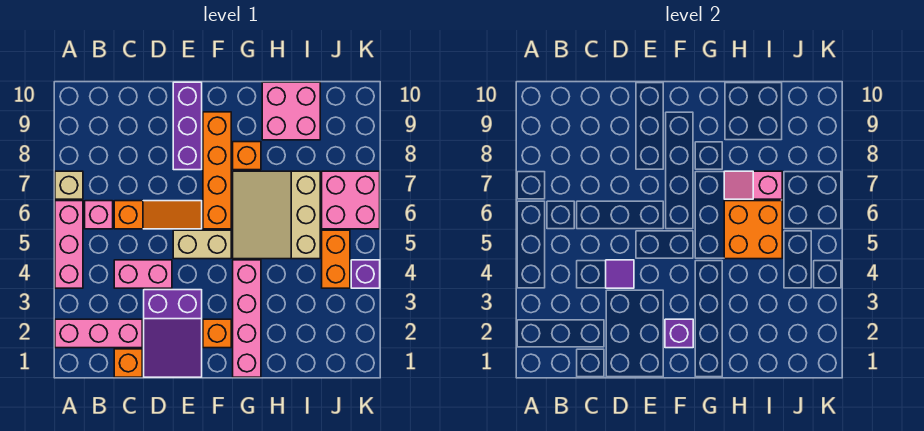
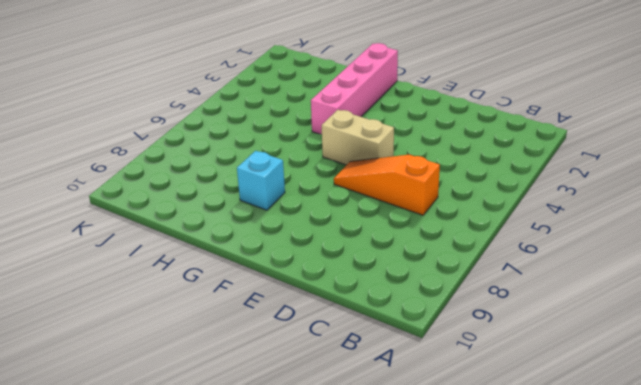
cyan 1x1 brick [237,151,285,210] -> orange 1x1 brick [233,142,261,170]
none -> pink 1x3 brick [55,319,142,348]
none -> pink 1x3 brick [55,201,83,288]
none -> tan 1x1 brick [55,171,83,199]

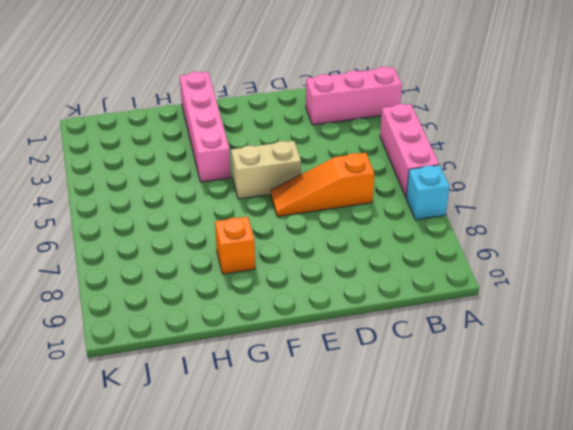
cyan 1x1 brick [406,165,449,220] -> tan 1x1 brick [55,171,83,199]
none -> pink 1x1 brick [85,201,113,229]
none -> orange 1x1 brick [114,349,142,377]
none -> pink 1x2 brick [114,260,172,288]

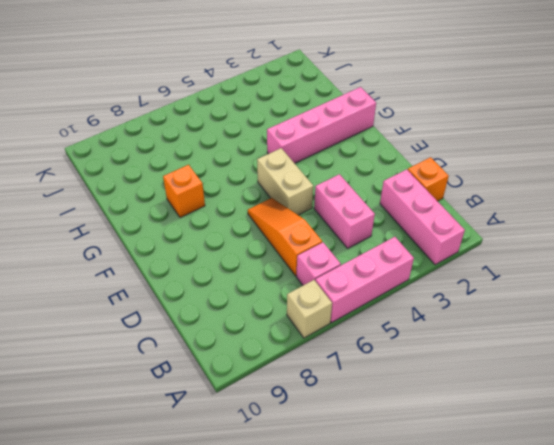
none -> purple 2x3 slope [144,290,202,377]
none -> purple 1x3 brick [173,82,202,170]
none -> orange 1x1 brick [203,319,231,348]

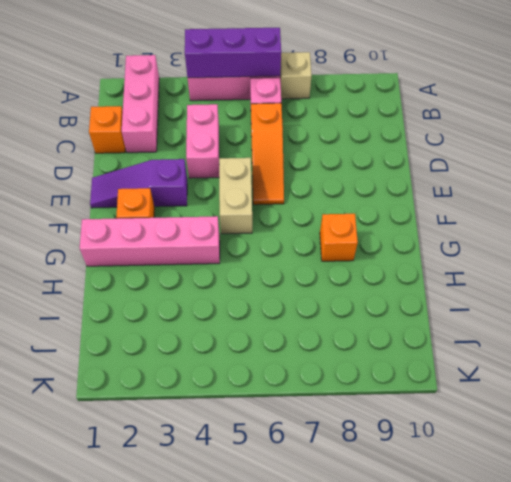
purple 1x3 brick [185,28,281,78] -> purple 1x3 brick moved to [173,82,202,170]
purple 1x3 slope [90,159,187,208] -> purple 2x3 slope [144,290,202,377]
none -> orange 1x4 brick [203,112,231,229]
none -> tan 3x3 slope [233,171,320,259]
none -> pink 2x2 brick [262,82,320,140]

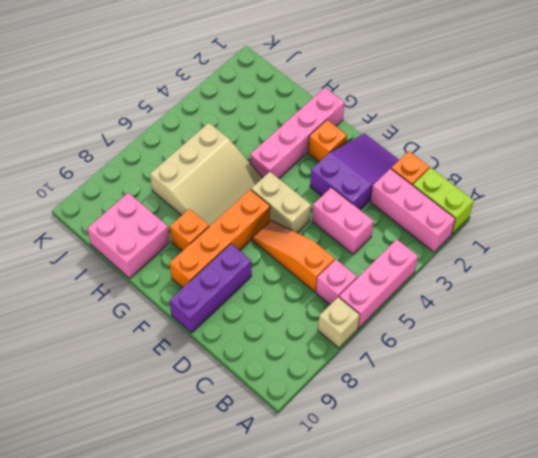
lime 1x2 brick [413,168,474,234] -> none
none -> orange 1x2 brick [322,230,350,288]
none -> pink 2x2 brick [322,171,380,229]
none -> purple 1x1 brick [351,260,380,288]

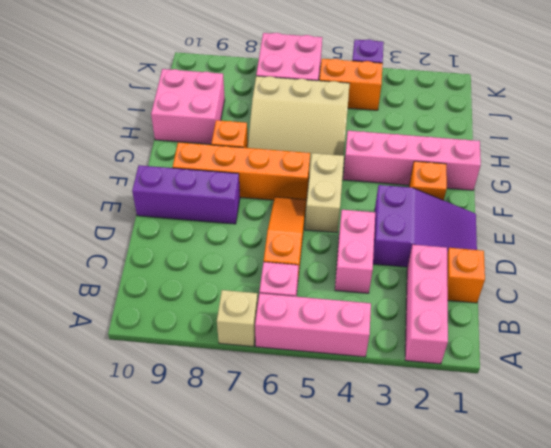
none -> purple 1x1 tile [606,260,634,288]
none -> purple 1x1 brick [665,319,693,348]
none -> orange 2x2 brick [724,201,782,259]

